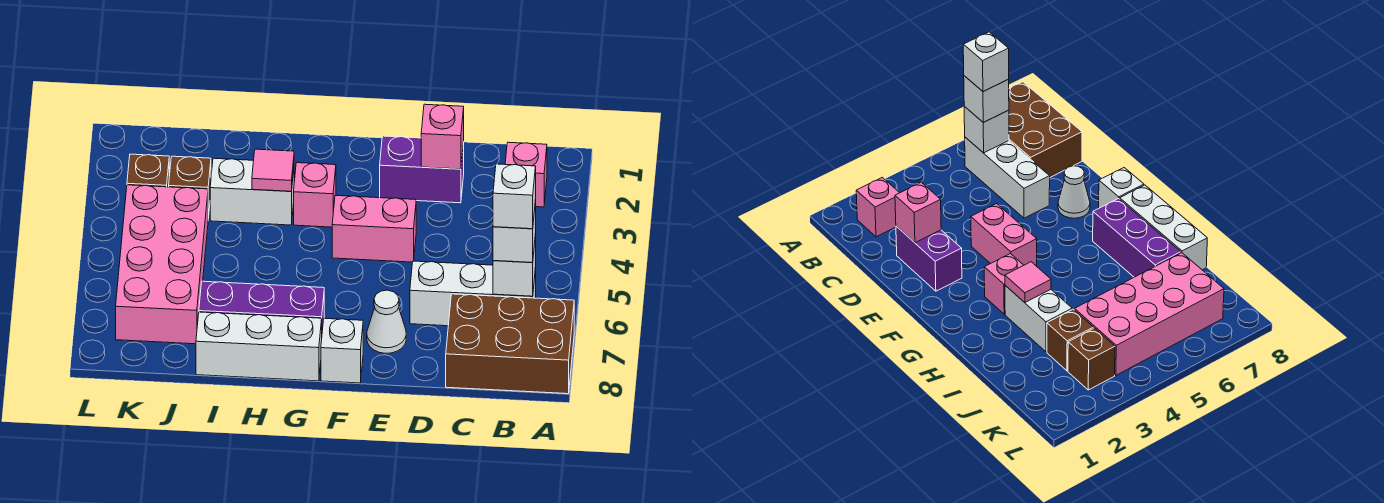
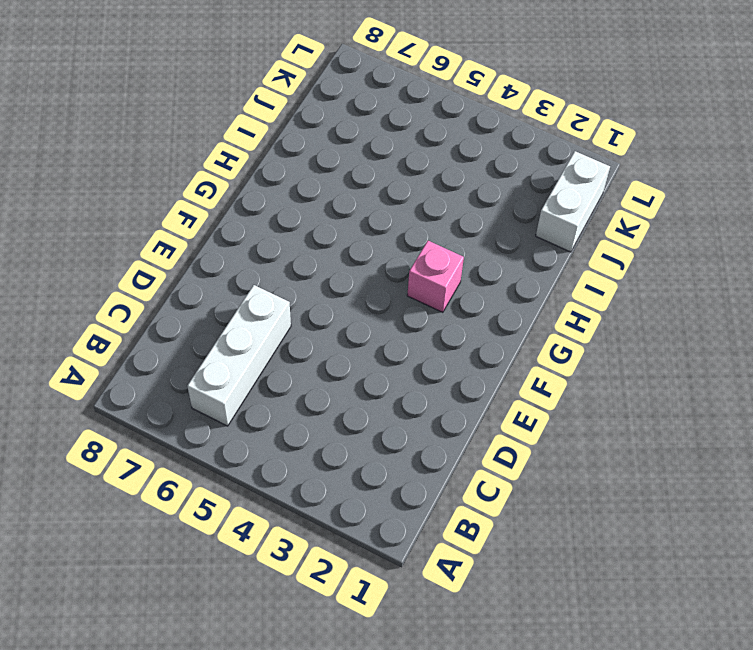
white 1x2 brick [536,151,610,252] -> white 1x2 brick moved to [210,158,294,225]
none -> brown 2x3 brick [446,294,574,394]
none -> pink 1x1 brick [505,142,547,207]
none -> purple 1x2 brick [380,136,464,203]

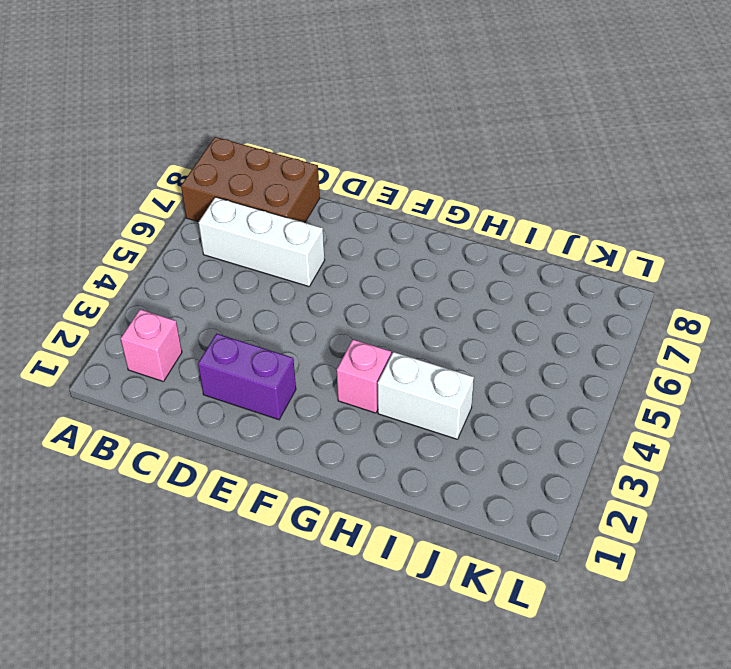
none -> pink 1x2 brick [332,195,416,262]
none -> white 1x1 cone [367,290,406,353]
none -> white 1x1 brick [321,318,363,383]

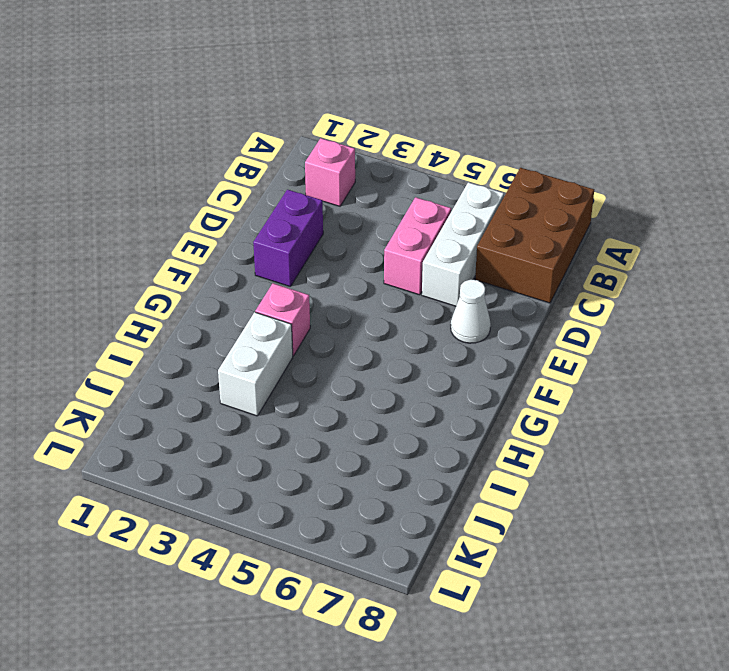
pink 1x2 brick [384,197,451,295] -> pink 1x2 brick moved to [332,195,416,262]
none -> white 1x1 brick [321,318,363,383]
none -> purple 1x3 brick [199,281,324,330]
none -> white 1x3 brick [196,312,322,381]

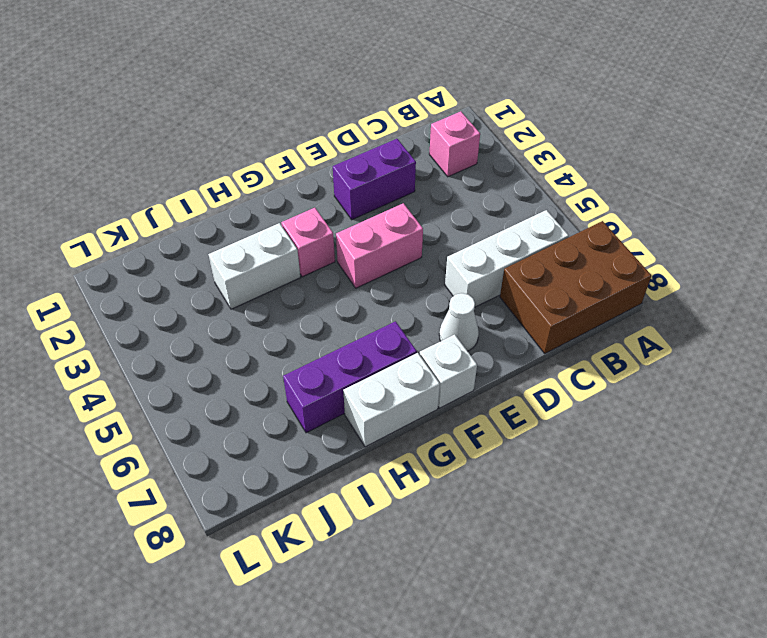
white 1x2 brick [343,353,440,447] -> white 1x3 brick [196,312,322,381]
none -> brown 1x1 brick [169,156,211,218]
none -> pink 2x4 brick [116,185,208,344]
none -> brown 1x1 brick [127,154,169,187]

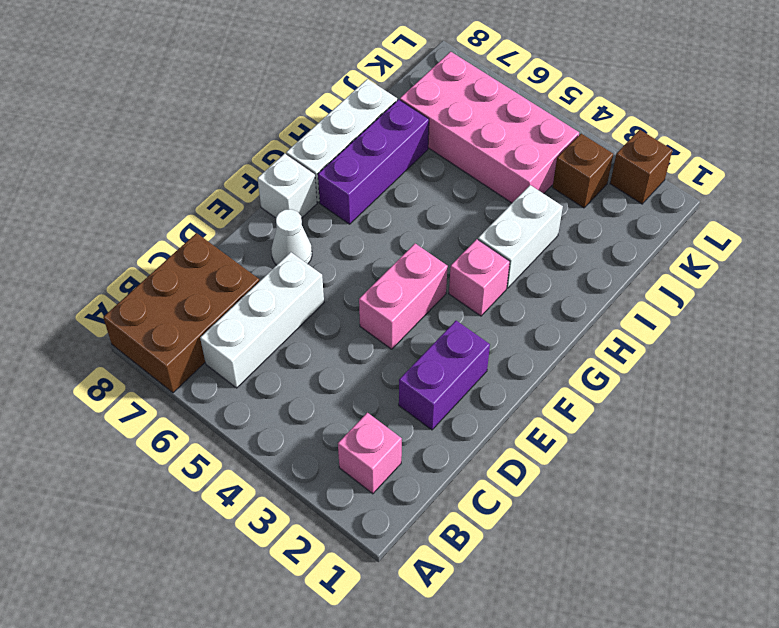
brown 1x1 brick [610,130,672,204] -> brown 1x1 brick moved to [169,156,211,218]
none -> white 1x1 brick [493,234,536,296]
none -> pink 1x1 brick [421,104,464,169]
none -> pink 1x1 tile [252,149,294,191]

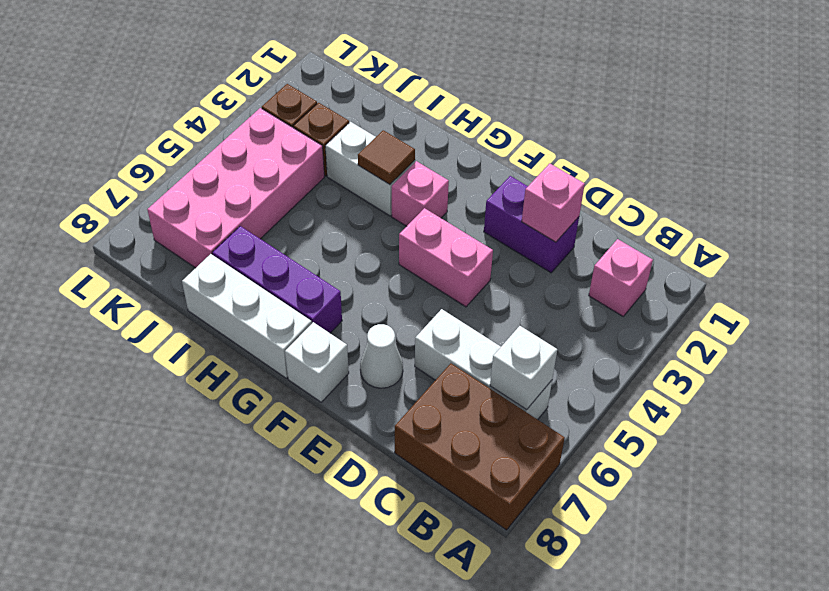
brown 1x1 tile [358,130,415,184] -> pink 1x1 tile [252,149,294,191]
none -> white 1x1 brick [493,200,536,263]
none -> white 1x1 brick [493,164,536,229]

